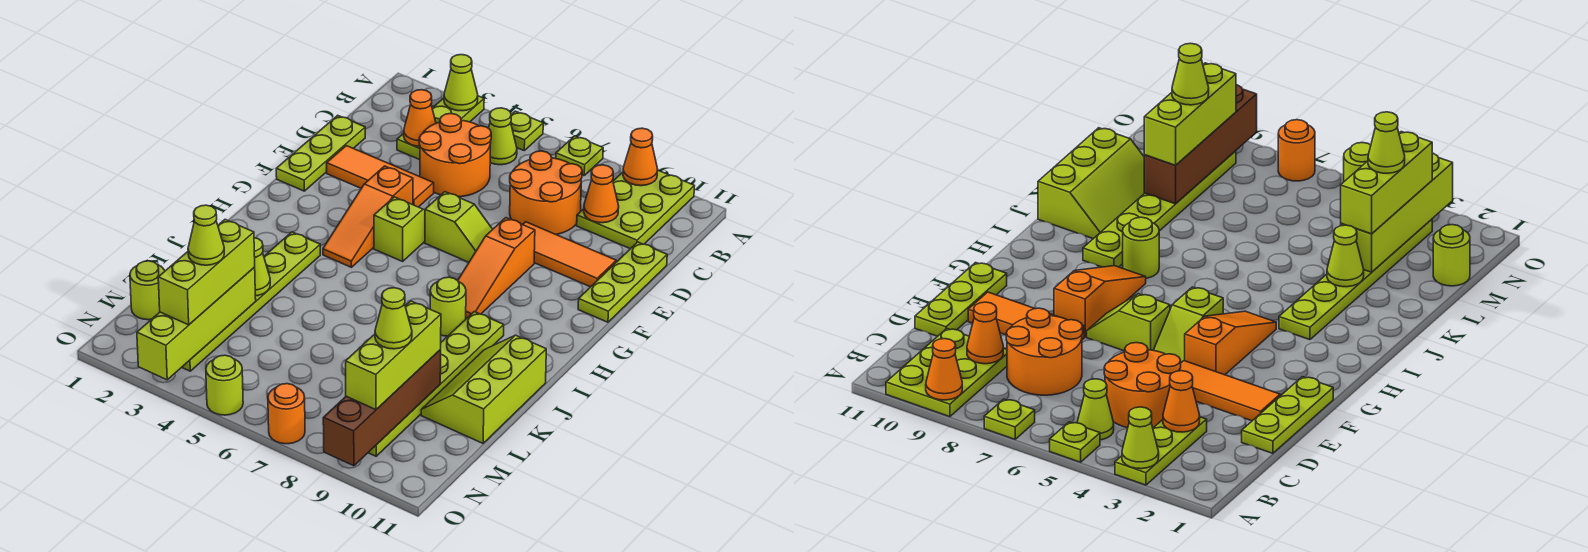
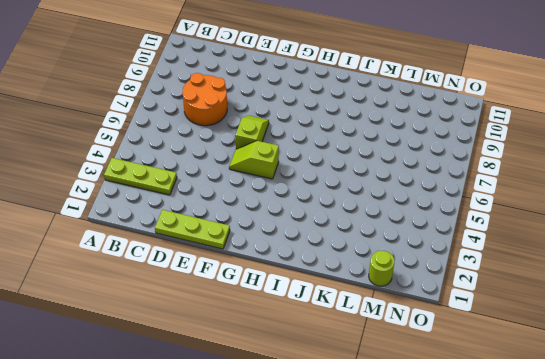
none -> lime 1x1 plate [511,111,543,150]
none -> lime 1x1 plate [556,136,603,176]
none -> lime 2x3 plate [577,170,694,249]
none -> lime 1x1 cone [489,108,517,165]

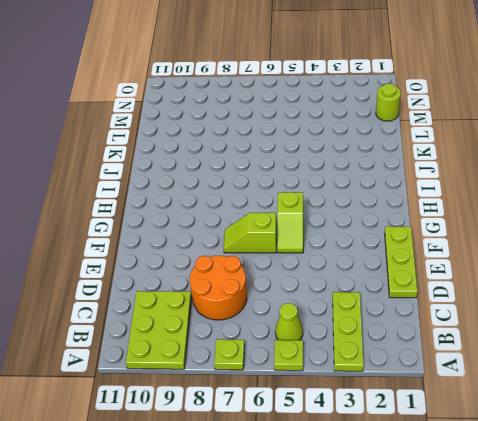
none -> orange 2x2 round brick [419,113,491,197]
none -> lime 1x3 plate [578,242,667,322]
none -> orange 1x3 tile [327,146,434,207]
none -> orange 1x3 tile [523,222,616,287]

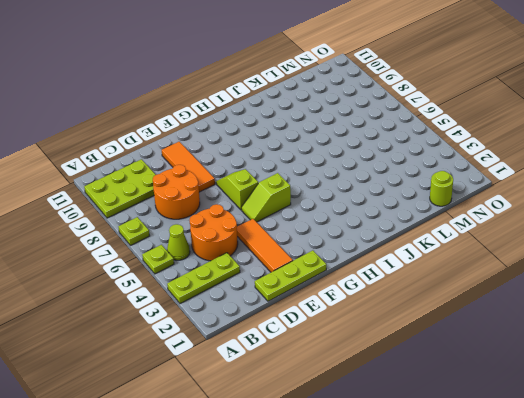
none -> lime 1x3 plate [578,242,667,322]
none -> orange 1x3 slope [323,166,413,267]
none -> orange 1x3 slope [458,218,535,318]
none -> lime 1x6 plate [182,232,320,371]

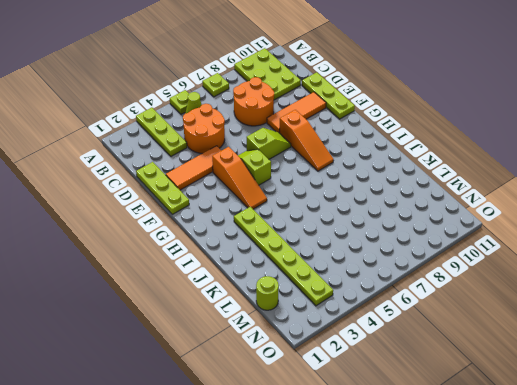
none -> lime 1x1 round brick [430,277,466,336]
none -> lime 1x6 plate [368,312,504,456]
none -> lime 2x3 slope [421,335,546,443]
none -> lime 1x1 round brick [206,355,243,415]

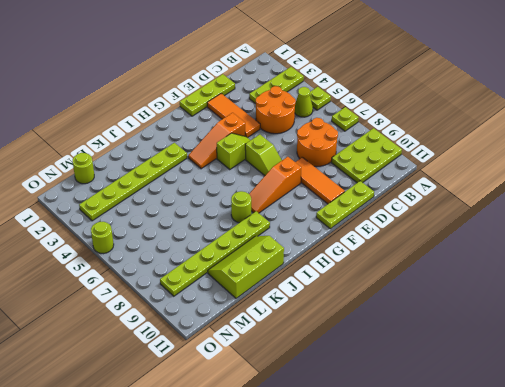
none -> orange 1x1 round brick [268,384,305,444]
none -> lime 1x1 cone [444,55,478,111]
none -> orange 1x1 cone [623,128,658,186]
none -> orange 1x1 cone [404,90,436,146]

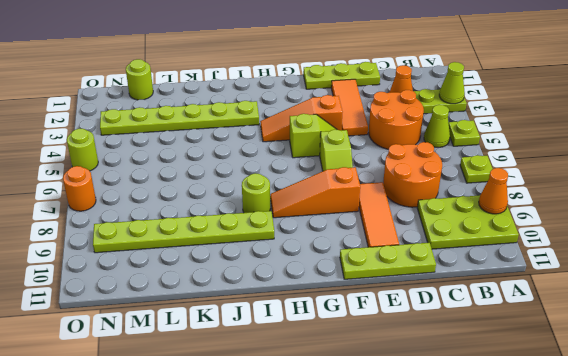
none -> lime 2x3 slope [421,335,546,443]
none -> orange 1x1 cone [584,165,619,223]
none -> lime 1x1 cone [254,238,270,296]
none -> lime 1x4 brick [137,267,256,380]

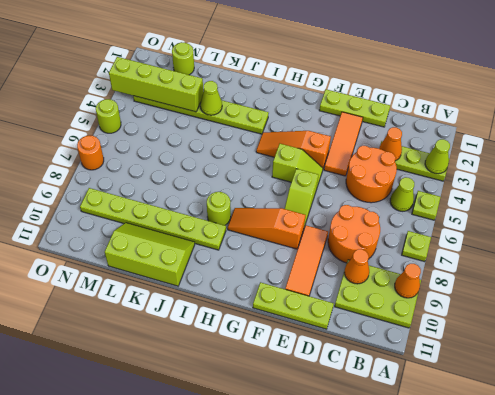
none -> brown 1x4 brick [323,350,441,466]
none -> lime 1x3 brick [158,220,255,325]
none -> lime 1x3 brick [346,301,441,410]
none -> lime 1x1 cone [188,205,224,265]

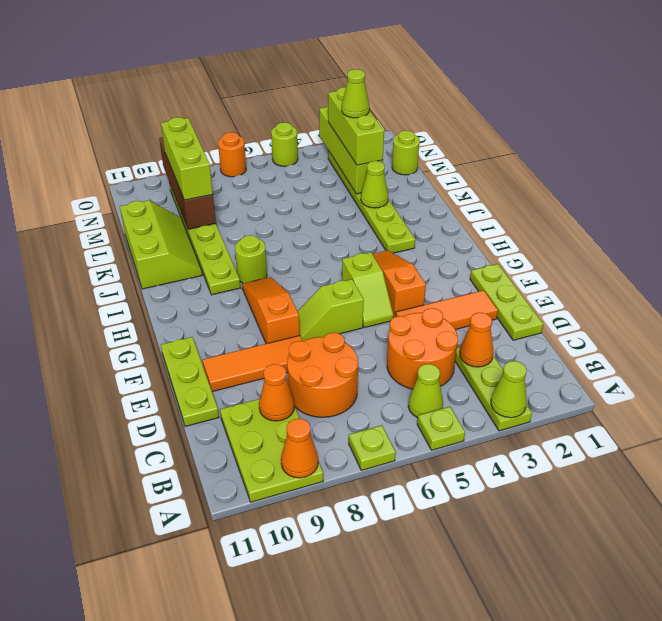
none -> lime 1x1 cone [375,288,412,349]

